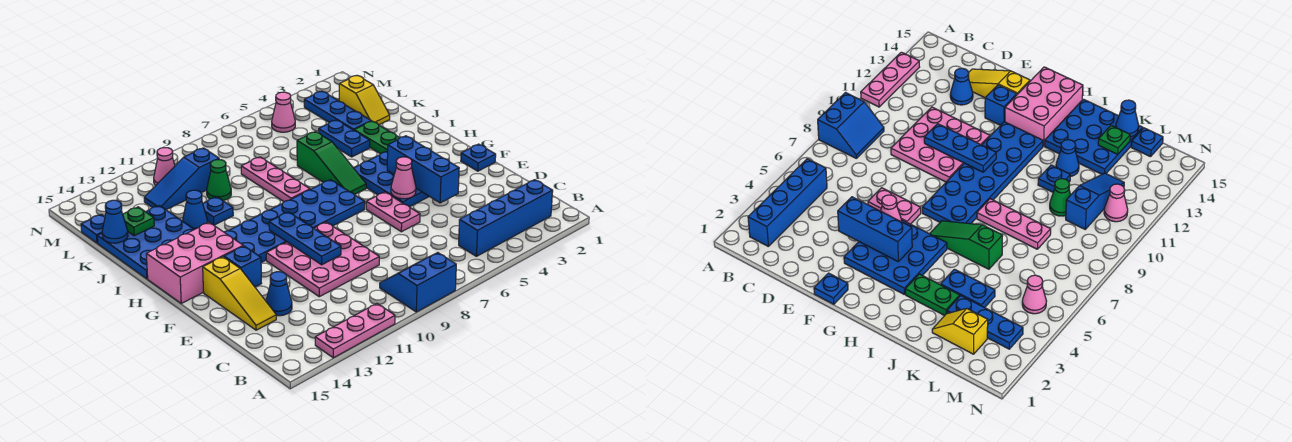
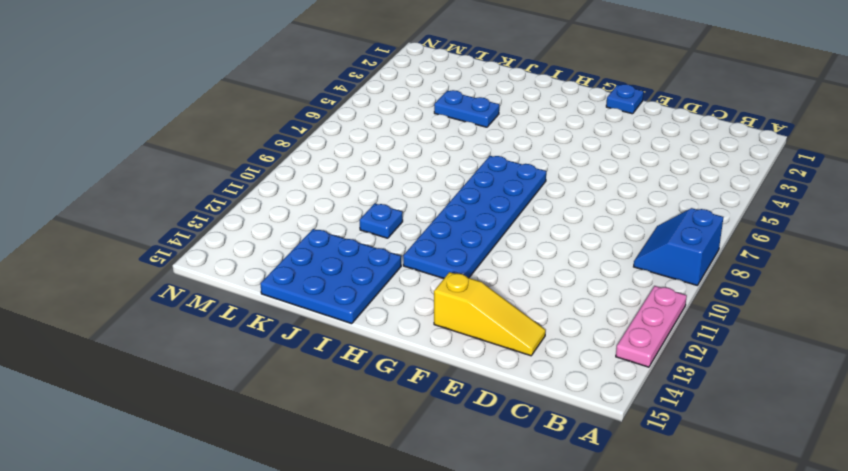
none -> blue 1x4 brick [459,180,553,256]
none -> pink 3x3 plate [266,222,379,297]
none -> blue 1x1 cone [266,272,292,316]
none -> pink 1x2 plate [366,192,420,232]

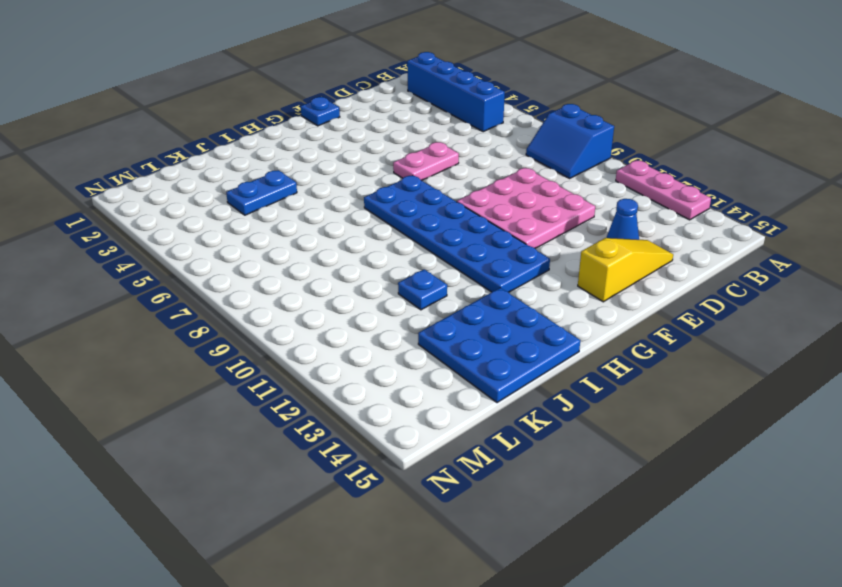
none -> blue 3x3 plate [354,151,429,207]
none -> blue 1x1 brick [224,246,262,287]
none -> pink 2x3 brick [146,222,243,303]
none -> green 1x3 slope [297,132,366,195]

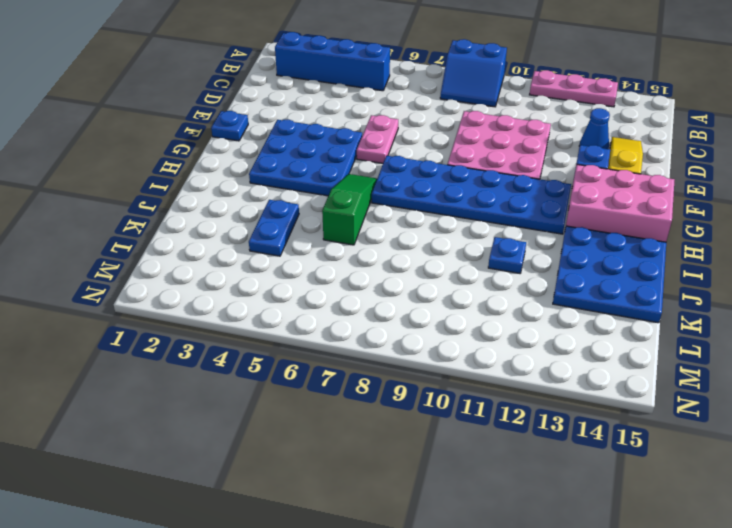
none -> green 1x2 plate [354,121,399,154]
none -> pink 1x3 plate [241,157,310,202]
none -> blue 1x1 cone [183,190,208,229]
none -> yellow 1x2 slope [339,76,390,125]

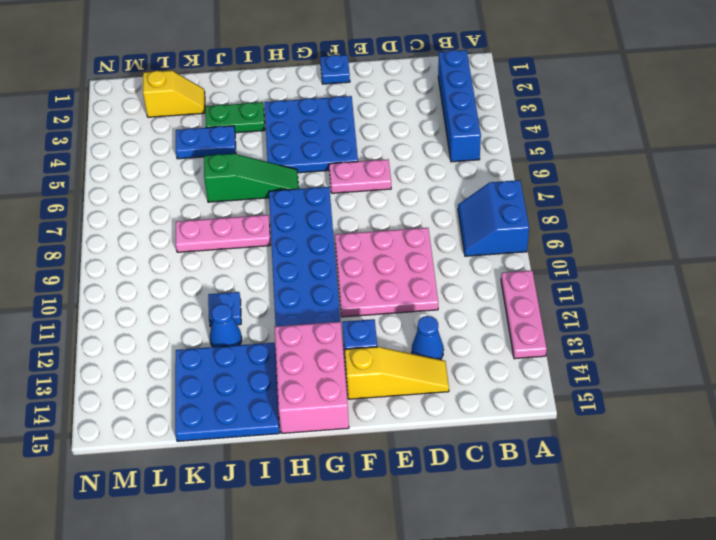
none -> blue 1x3 plate [304,91,371,130]
none -> green 1x1 cone [207,160,231,201]
none -> blue 1x3 slope [144,148,219,210]
none -> blue 1x1 plate [81,214,105,243]

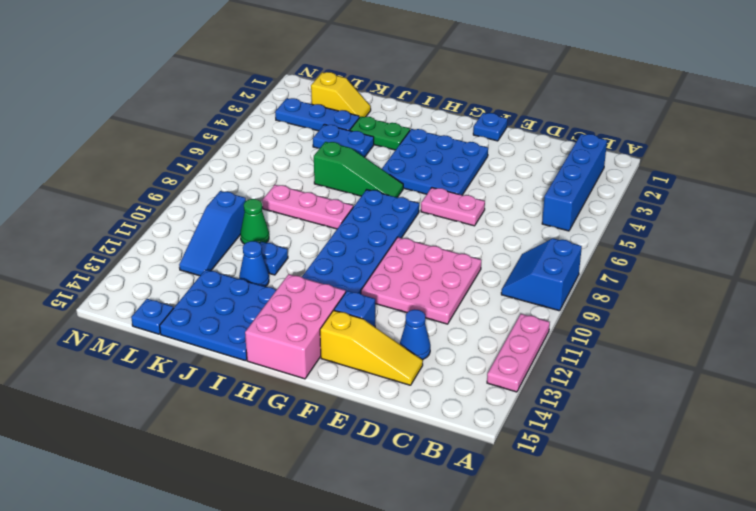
none -> pink 1x1 cone [272,92,295,132]
none -> pink 1x1 cone [154,148,175,186]
none -> blue 1x3 brick [387,136,459,203]
none -> blue 1x3 plate [269,212,341,265]

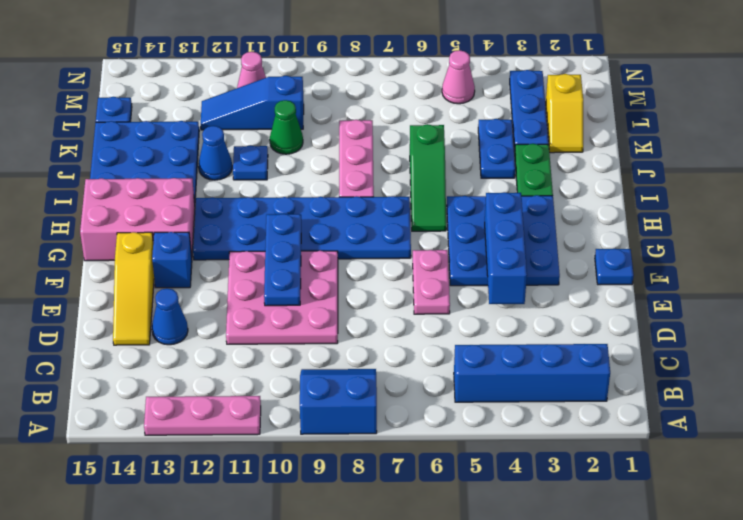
none -> pink 1x1 cone [391,157,416,199]
none -> green 1x1 plate [123,207,154,236]
none -> blue 1x1 cone [102,200,128,243]

